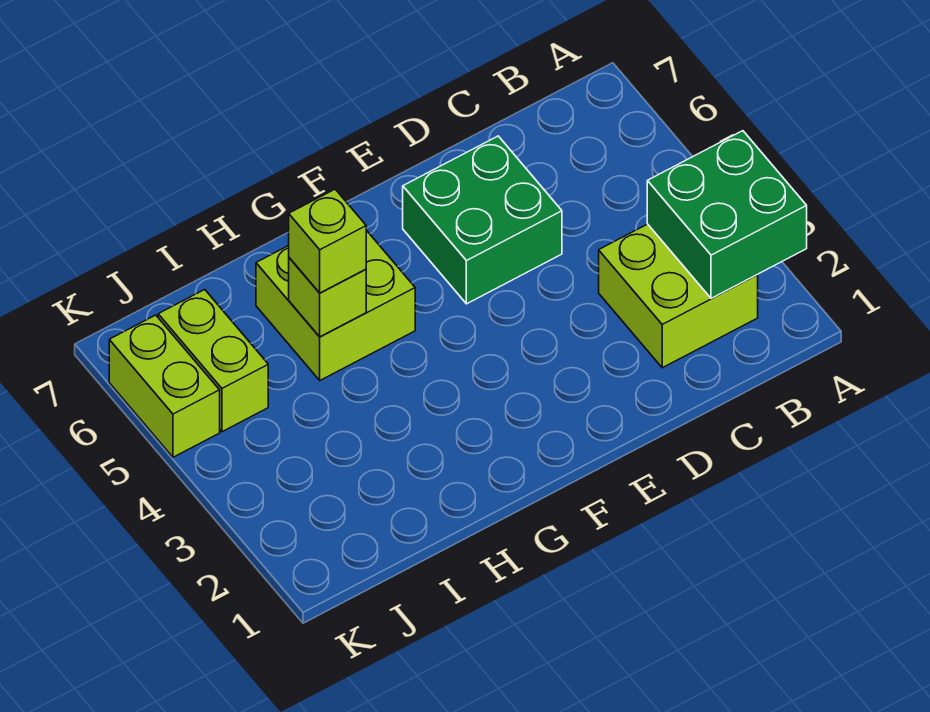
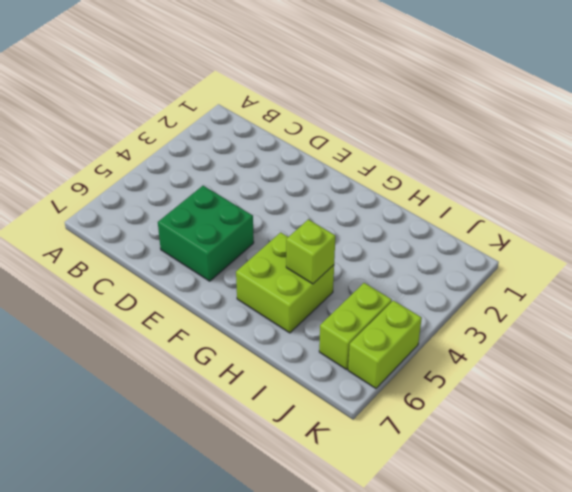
none -> lime 2x2 brick [599,224,758,368]
none -> green 2x2 brick [647,131,807,298]

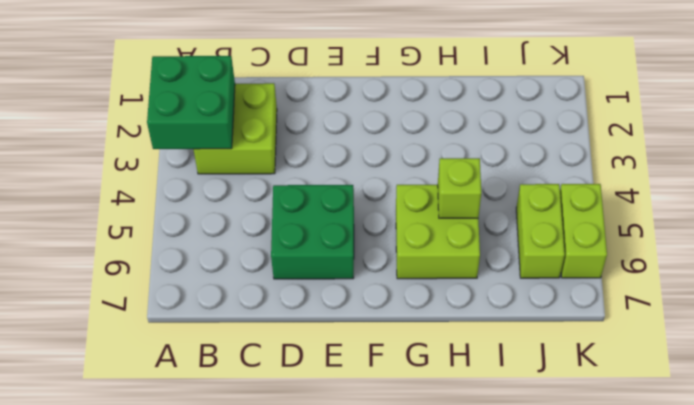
none -> lime 1x1 brick [289,189,366,293]

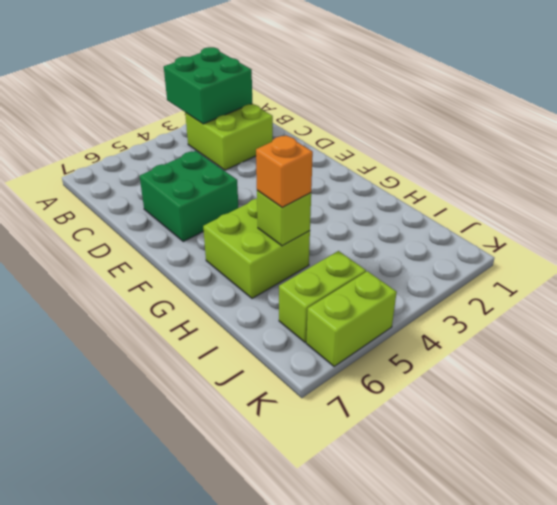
orange 1x1 brick [256,136,313,208] -> lime 1x1 brick [289,189,366,293]

